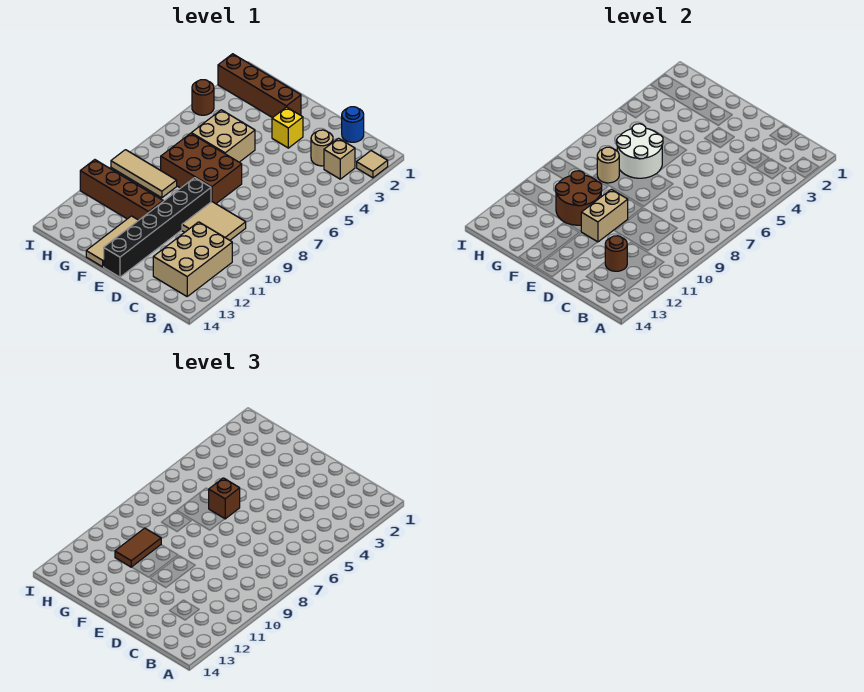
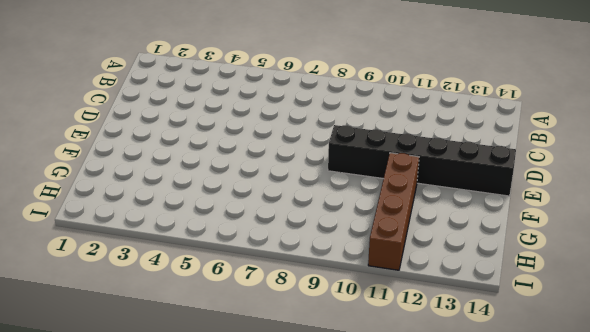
none -> tan 1x1 tile [357,151,388,178]
none -> tan 1x1 brick [324,138,355,179]
none -> tan 2x3 brick [153,222,232,296]

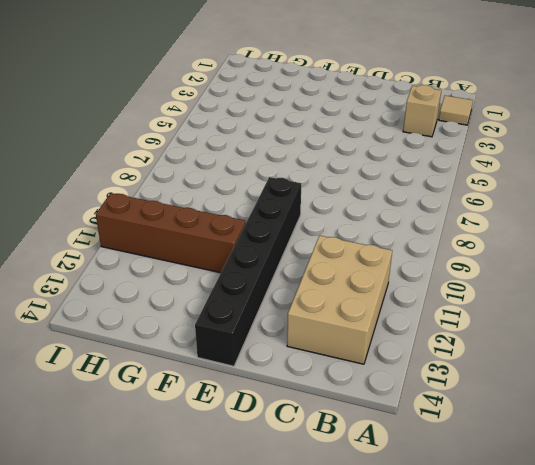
none -> blue 1x1 round brick [342,107,364,142]
none -> tan 1x1 round brick [311,130,333,166]
none -> tan 2x2 tile [182,202,246,240]

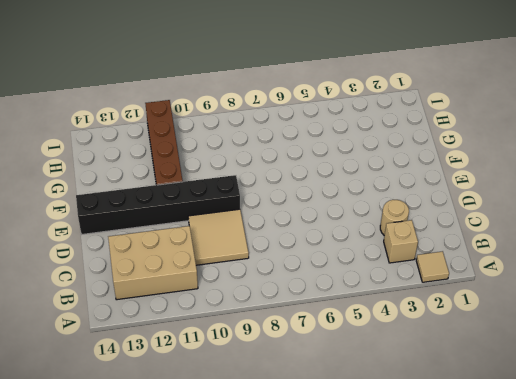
none -> blue 1x1 round brick [342,107,364,142]
none -> yellow 1x1 brick [272,107,303,148]
none -> brown 2x3 brick [161,133,242,204]

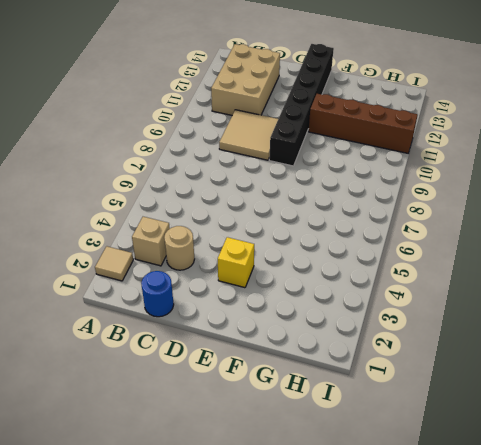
none -> brown 2x3 brick [161,133,242,204]
none -> brown 1x4 brick [218,54,301,118]
none -> tan 2x2 brick [191,110,255,162]

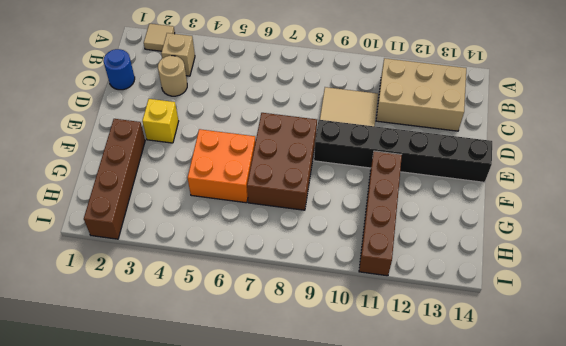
orange 2x2 brick [188,129,256,203] -> tan 2x2 brick [191,110,255,162]
none -> tan 1x3 tile [86,216,139,267]
none -> tan 1x3 tile [111,150,177,198]
none -> brown 1x1 round brick [192,80,214,115]

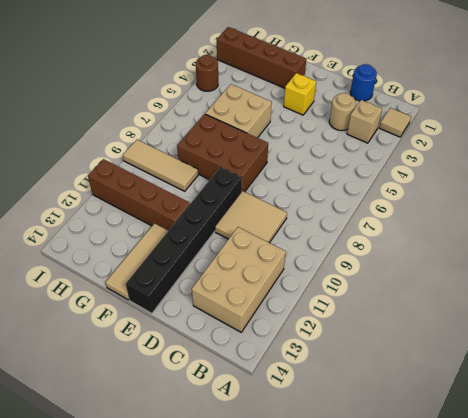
none -> brown 1x1 round brick [605,236,627,271]
none -> tan 1x2 brick [581,189,628,242]
none -> white 2x2 round brick [617,124,663,178]

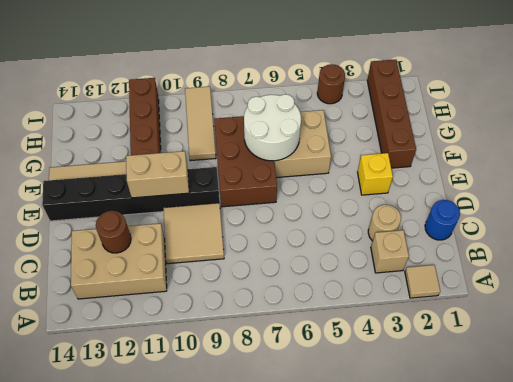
none -> brown 2x2 round brick [556,171,602,225]
none -> tan 1x1 round brick [597,147,619,183]
none -> brown 1x1 brick [209,478,240,519]

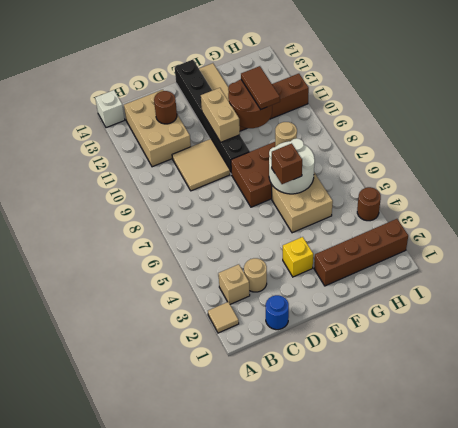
white 1x1 brick [95,90,125,128] -> none
none -> tan 1x3 tile [111,150,177,198]

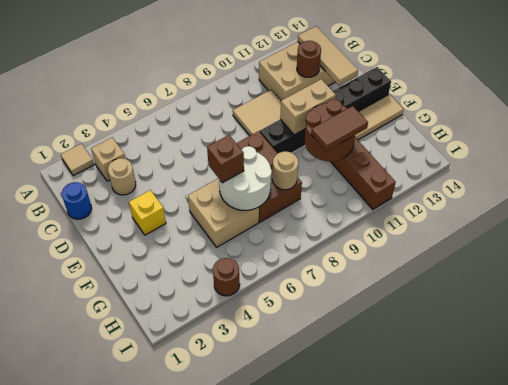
tan 1x3 tile [298,26,358,86] -> tan 1x3 tile moved to [111,150,177,198]
none -> brown 1x4 brick [218,54,301,118]

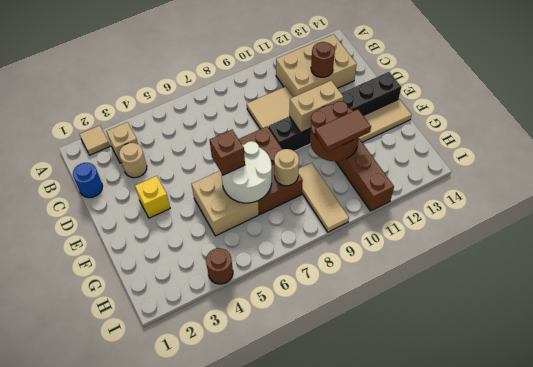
none -> brown 1x4 brick [218,54,301,118]

